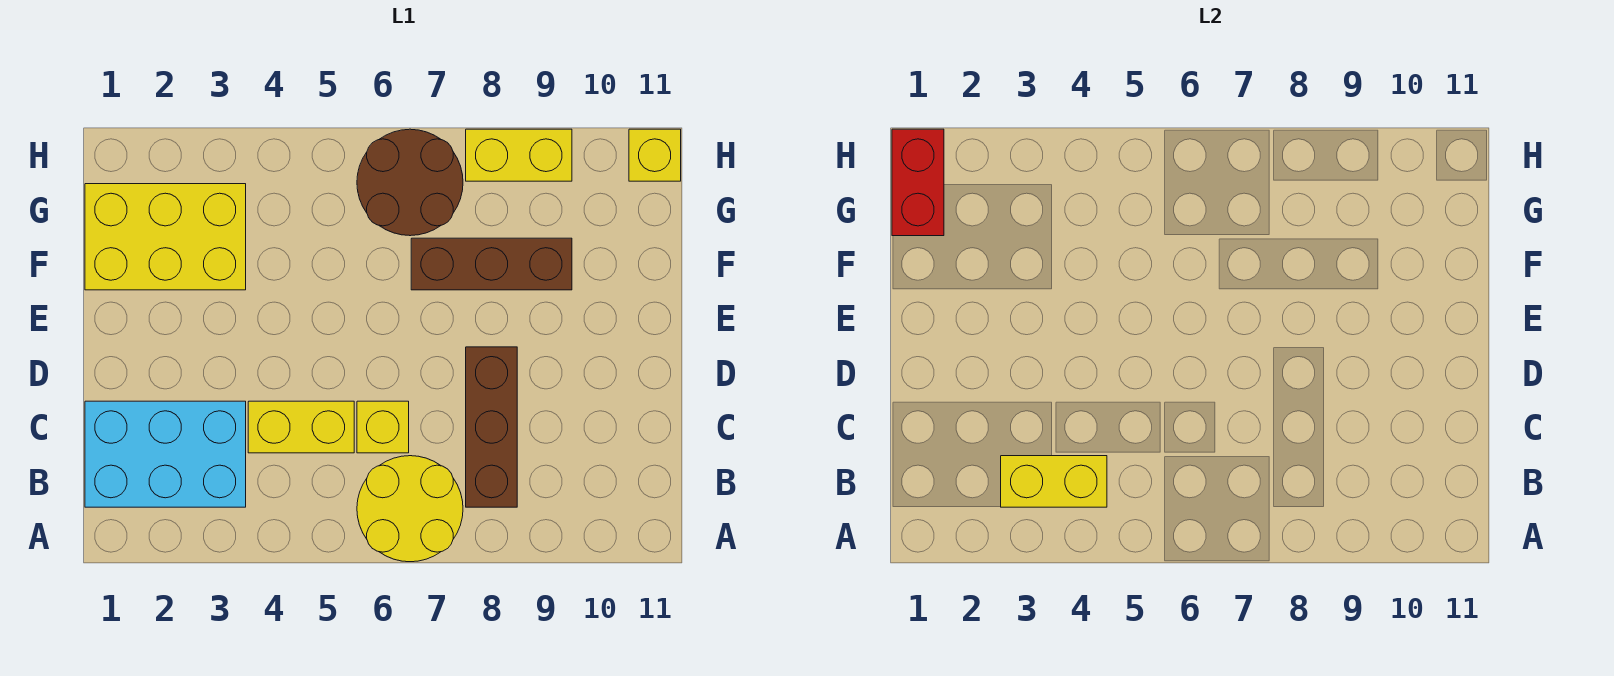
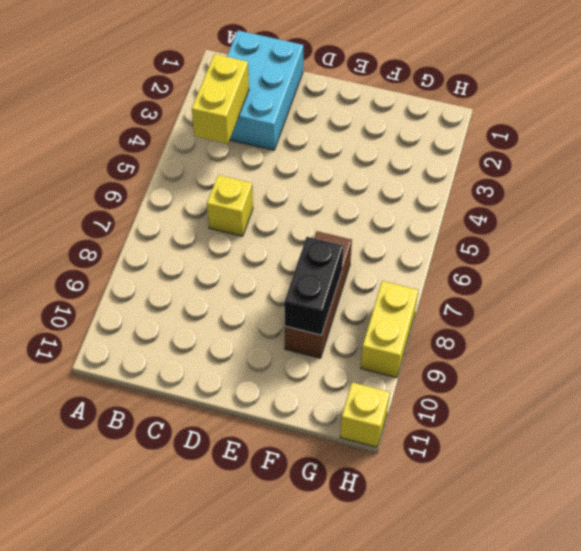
black 1x2 brick [284,237,343,335] -> none
none -> yellow 2x2 round brick [357,456,463,562]
none -> brown 1x3 brick [466,347,517,507]
none -> yellow 1x2 brick [248,401,354,453]

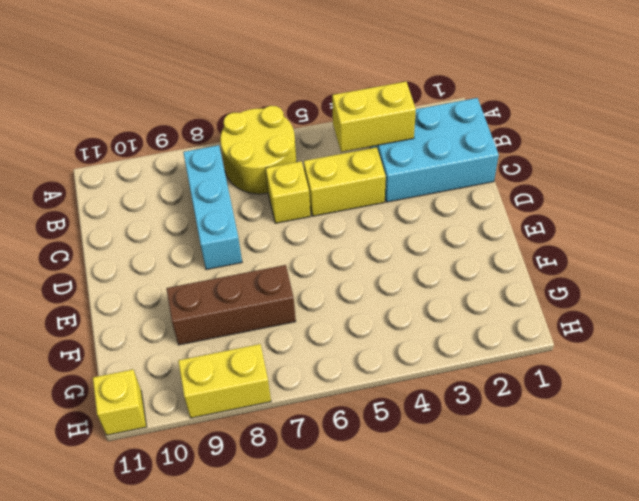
cyan 1x3 brick [183,145,242,270] -> brown 1x3 brick [466,347,517,507]
none -> yellow 2x3 brick [85,184,246,290]
none -> brown 2x2 round brick [357,129,463,236]
none -> red 1x2 brick [892,129,944,236]

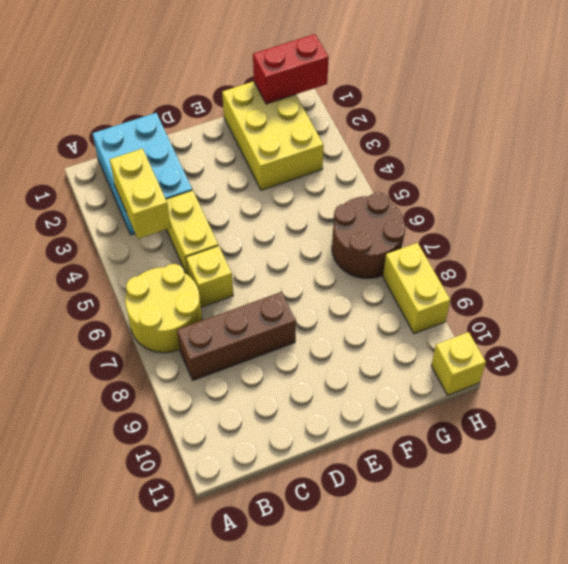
none -> brown 1x3 brick [411,238,572,290]

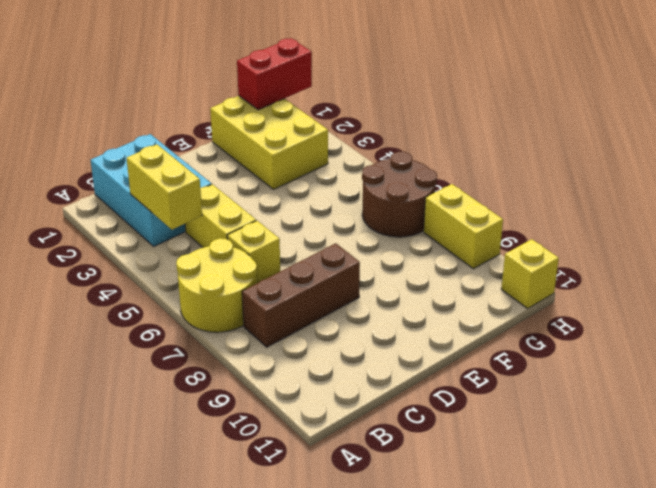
none -> brown 1x3 brick [411,238,572,290]

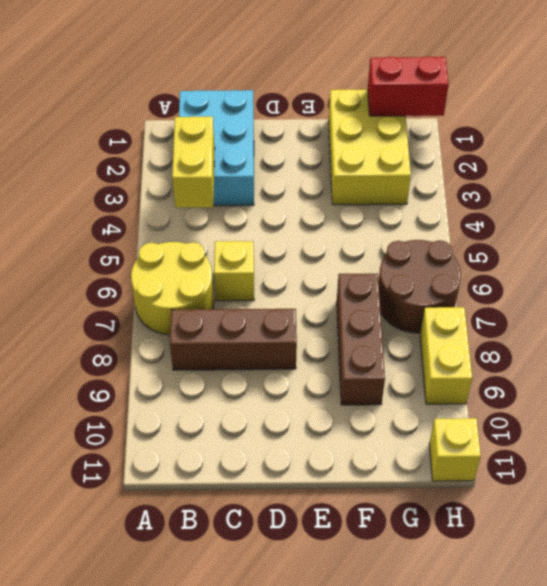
none -> yellow 1x2 brick [248,401,354,453]

